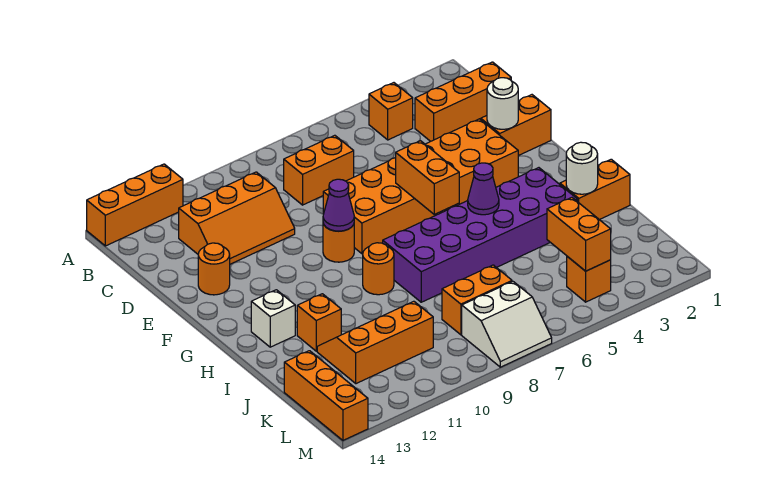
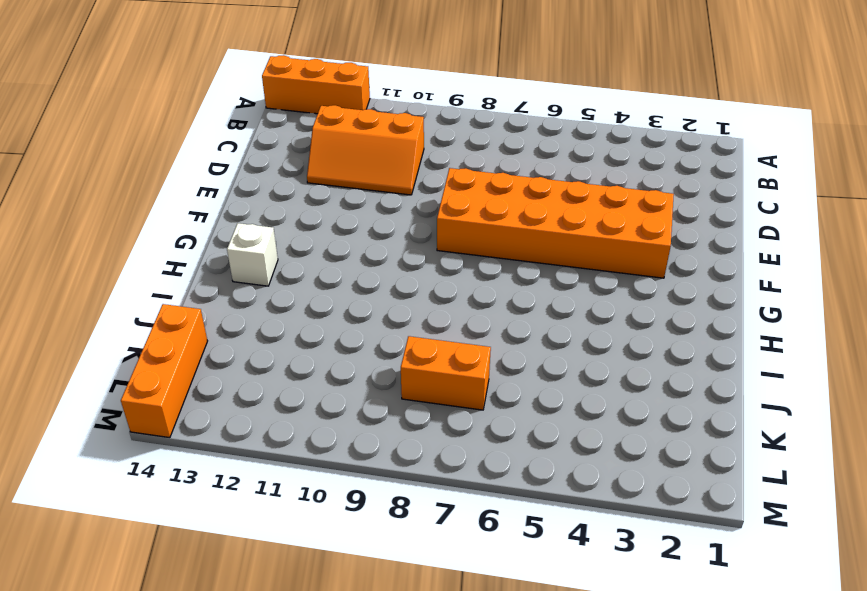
none -> orange 1x1 brick [369,83,413,140]
none -> orange 1x3 brick [415,62,511,141]
none -> orange 1x2 brick [284,135,354,205]

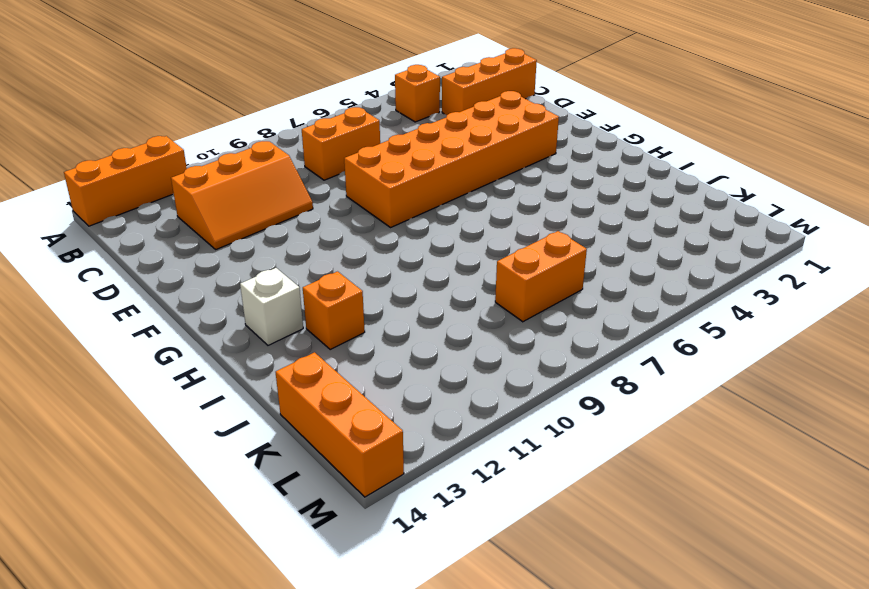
none -> orange 1x2 brick [481,95,551,156]
none -> orange 1x1 round brick [198,243,230,295]
none -> orange 1x1 round brick [323,223,354,262]

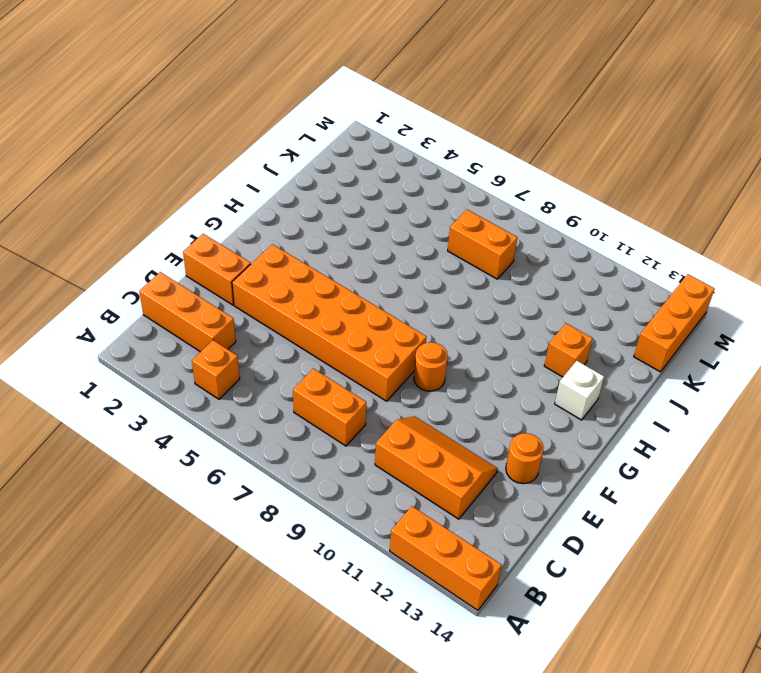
none -> purple 2x6 brick [383,168,578,302]
none -> orange 1x1 round brick [363,243,394,295]
none -> orange 1x2 brick [560,159,630,220]

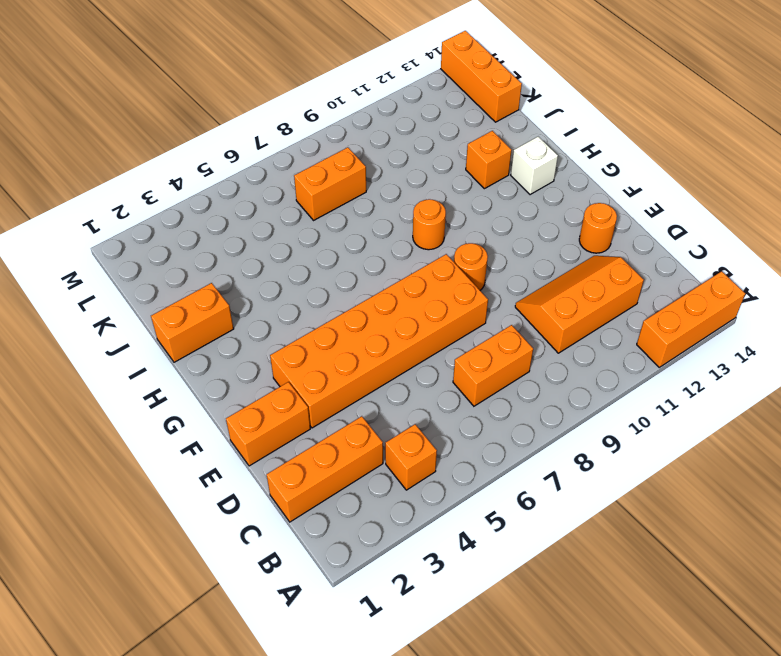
none -> purple 2x6 brick [383,168,578,302]
none -> orange 2x3 slope [317,301,433,384]
none -> orange 1x1 brick [567,256,611,302]

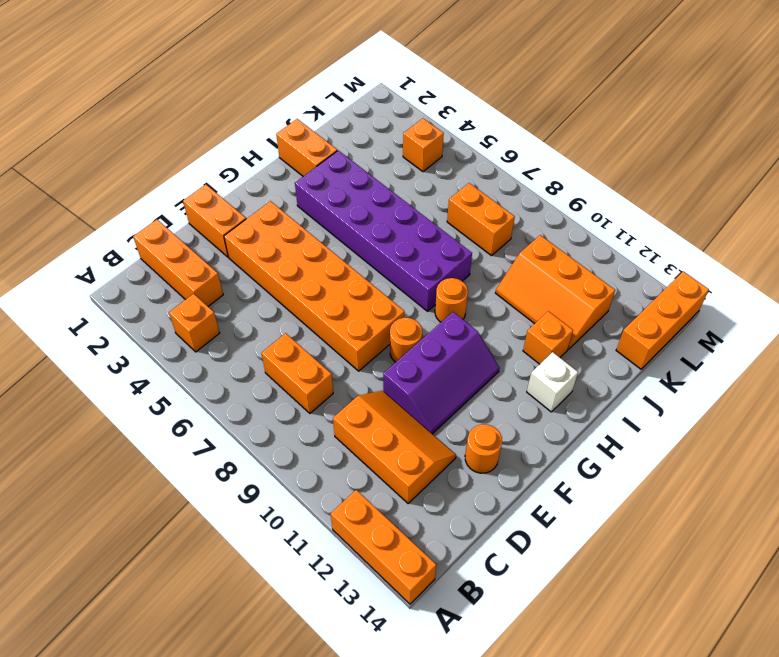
purple 2x3 slope [383,312,500,434] -> none
none -> white 2x2 slope [462,281,552,367]
none -> white 1x1 round brick [487,78,518,129]
none -> orange 1x2 brick [396,141,459,214]

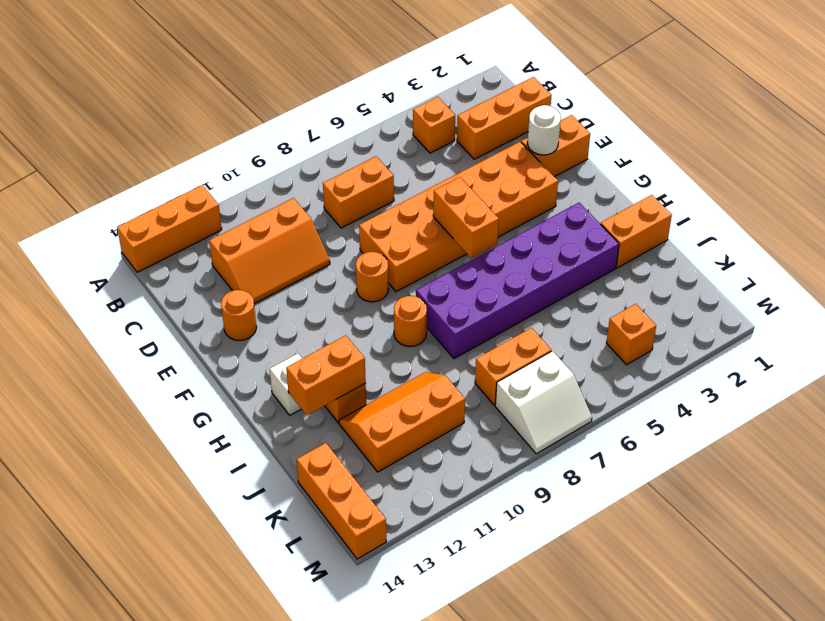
orange 1x2 brick [286,335,366,415] -> orange 1x2 brick turned to [547,198,611,271]
none -> purple 1x1 cone [323,179,354,231]
none -> purple 1x1 cone [468,163,499,215]
none -> white 1x1 round brick [566,142,598,194]

